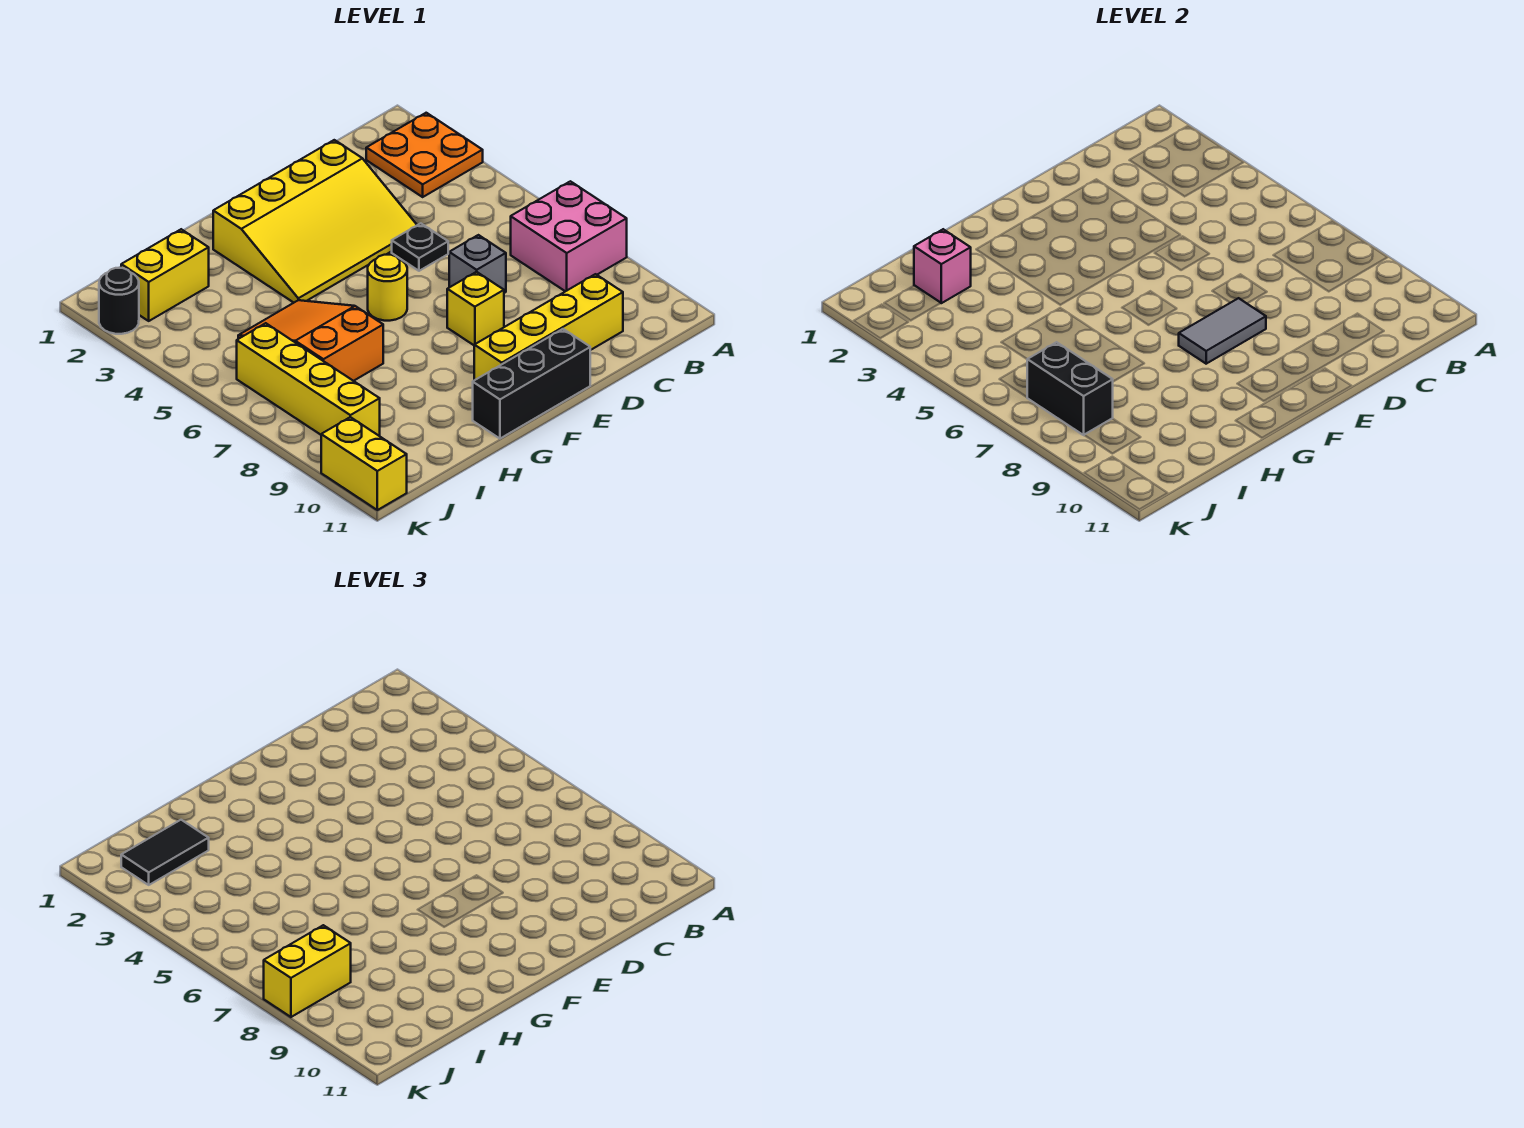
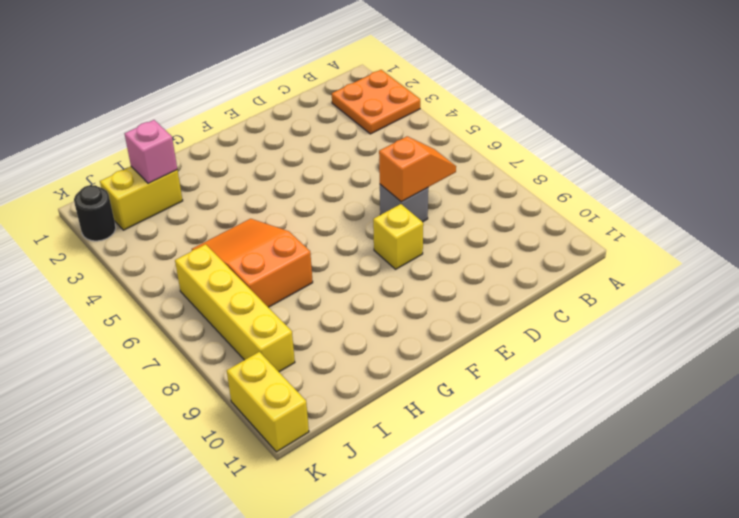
orange 1x2 slope [379,136,456,202] -> none
none -> pink 2x2 brick [511,181,627,291]
none -> yellow 1x4 brick [474,274,623,380]
none -> yellow 3x4 slope [213,140,417,303]

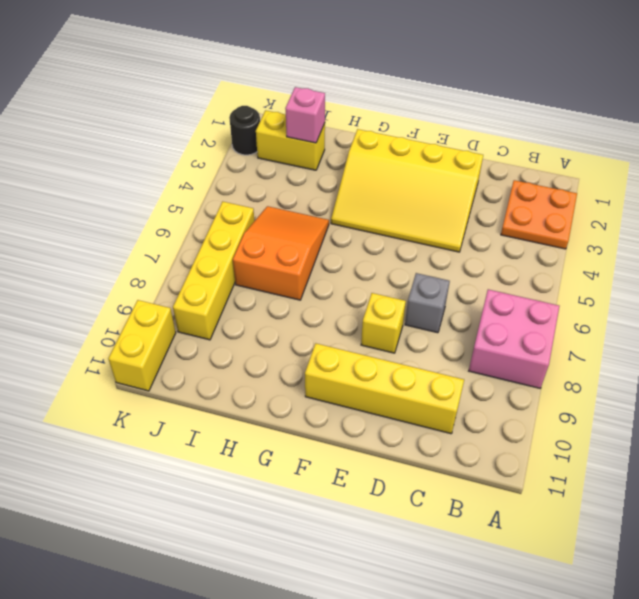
none -> black 1x1 plate [392,223,448,271]
none -> black 1x3 brick [473,329,590,439]
none -> yellow 1x1 round brick [368,255,407,321]

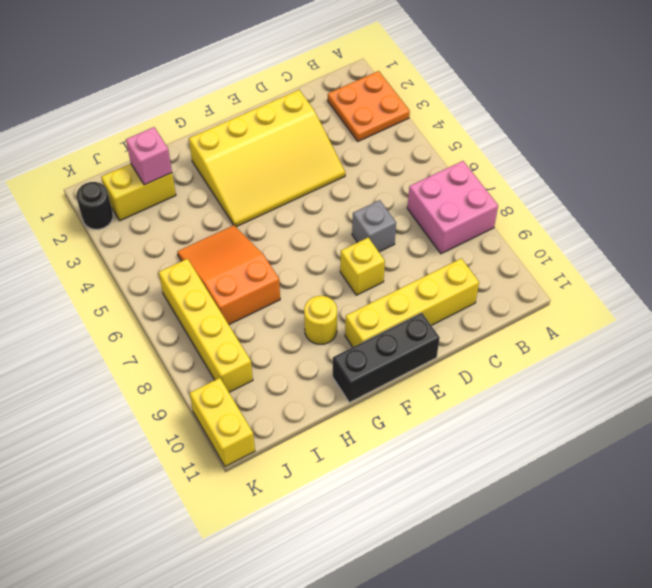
yellow 1x1 round brick [304,296,337,344] -> yellow 1x1 round brick moved to [368,255,407,321]
none -> black 1x1 plate [392,223,448,271]
none -> grey 1x2 tile [1179,298,1266,364]
none -> black 1x2 brick [1027,342,1113,435]

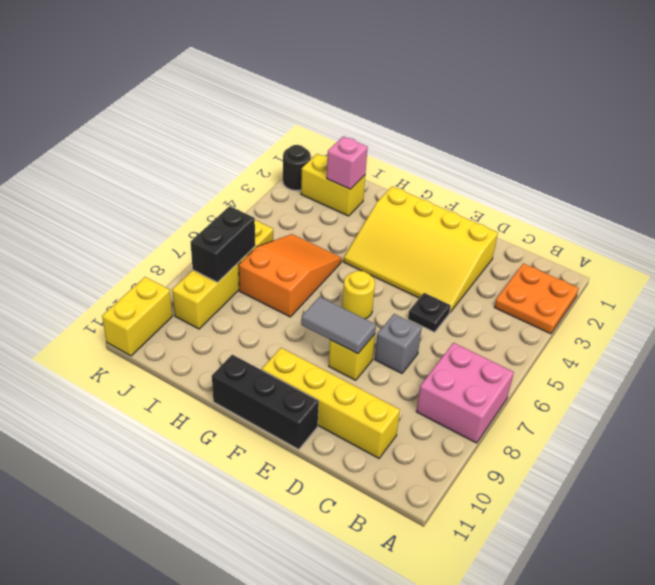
none -> black 1x2 tile [121,820,209,885]
none -> yellow 1x2 brick [264,925,351,1017]

